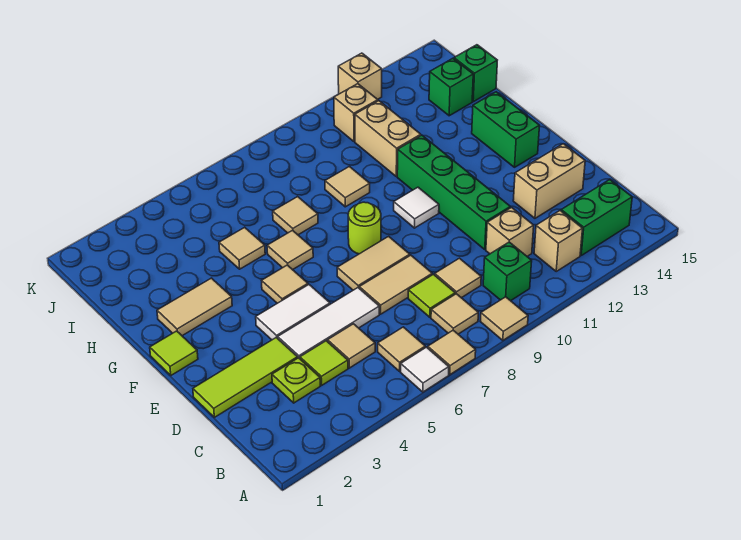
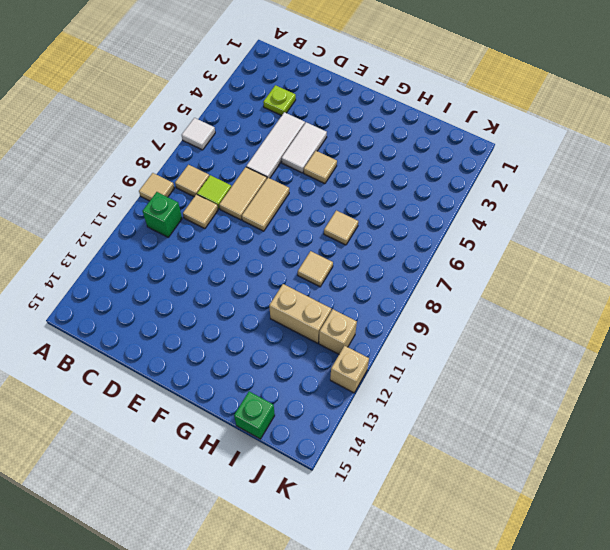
none -> tan 1x1 tile [428,330,476,375]
none -> tan 1x1 tile [378,327,425,371]
none -> tan 1x1 brick [534,211,583,271]
none -> green 1x2 brick [561,180,632,255]

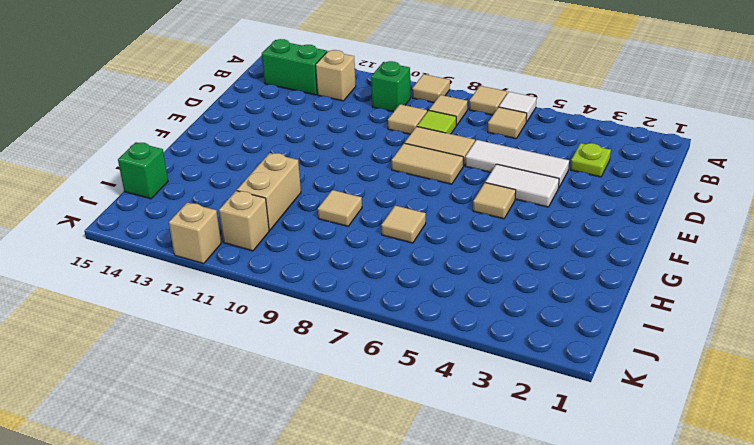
none -> lime 1x1 tile [300,341,348,385]
none -> tan 1x1 tile [328,324,375,368]
none -> tan 1x1 brick [486,208,534,256]
none -> lime 1x3 tile [193,337,298,417]

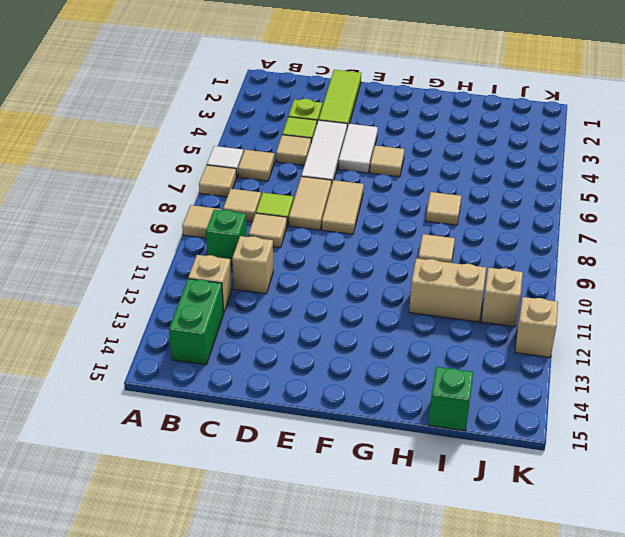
none -> green 1x4 brick [397,135,510,249]
none -> tan 1x2 brick [513,144,585,218]
none -> lime 1x1 tile [150,331,198,375]
none -> lime 1x1 round brick [348,202,381,254]

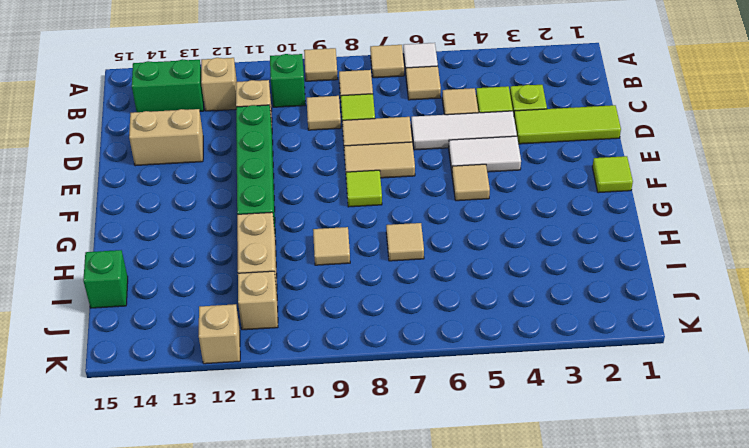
lime 1x1 tile [346,170,382,207] -> lime 1x1 round brick [348,202,381,254]
none -> white 1x1 tile [394,187,439,228]
none -> green 1x2 brick [472,92,540,167]
none -> tan 1x2 tile [157,278,232,336]
none -> tan 1x1 tile [267,231,313,270]

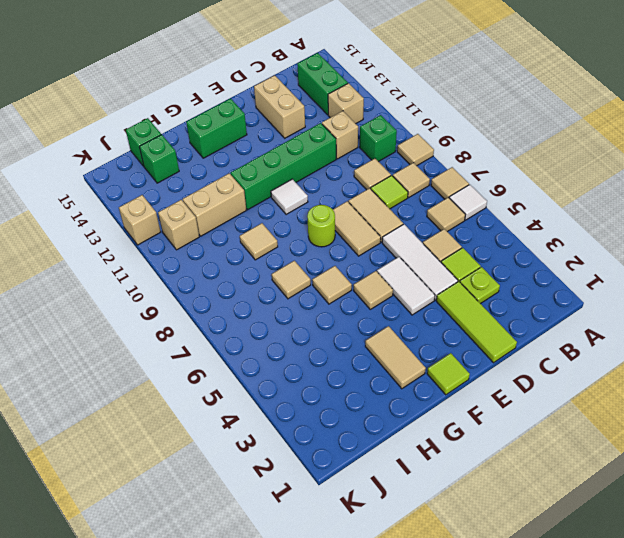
none -> tan 1x1 tile [219,227,265,269]

